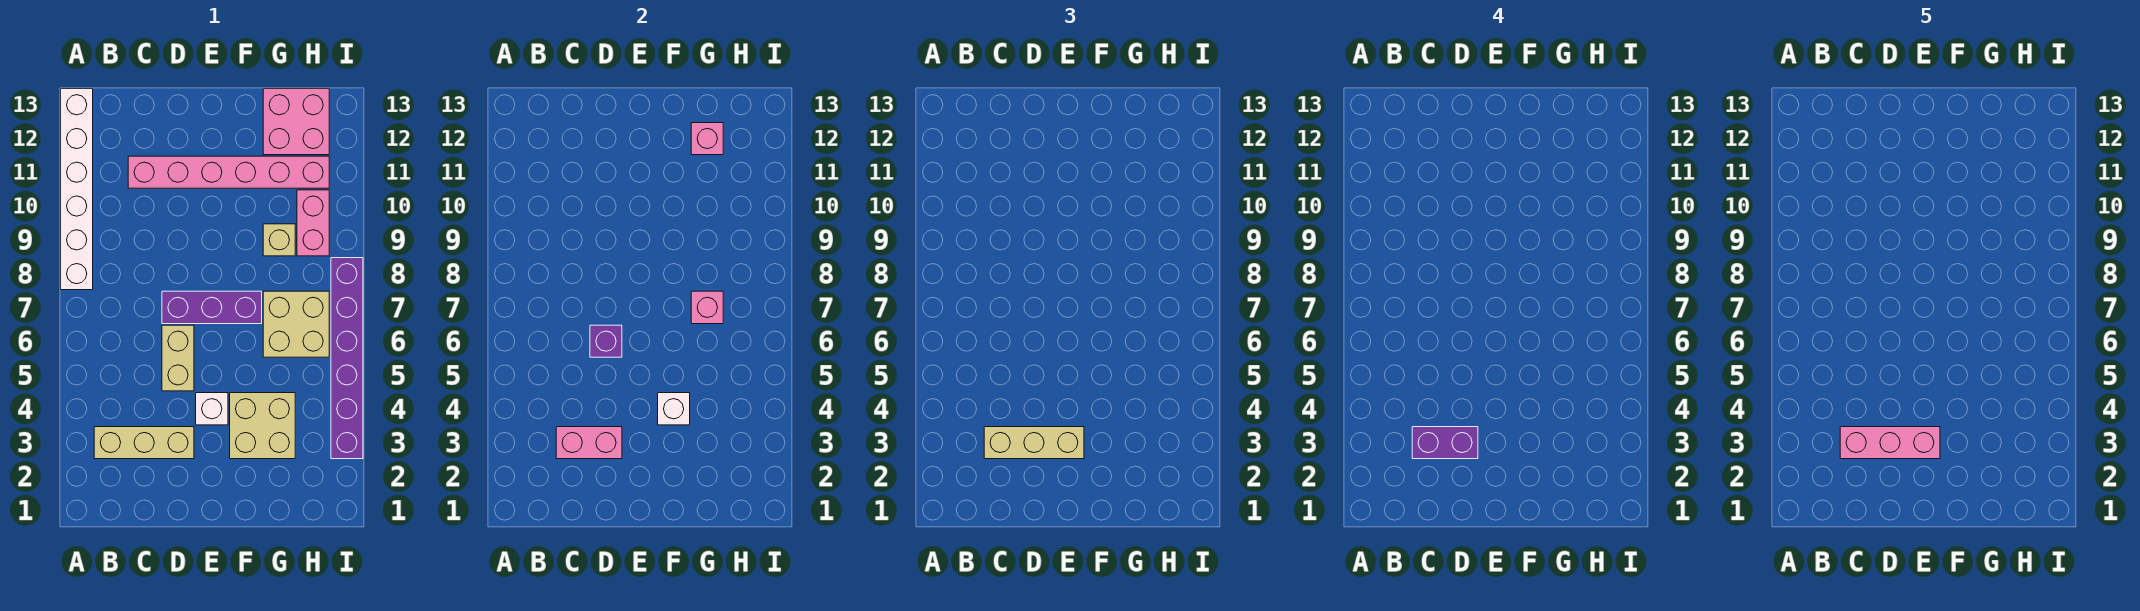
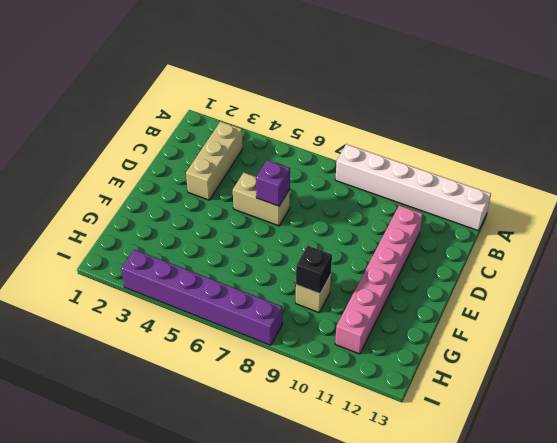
black 1x1 brick [296,245,332,294] -> none
none -> purple 1x3 brick [162,291,262,324]
none -> white 1x1 brick [196,393,228,425]
none -> tan 2x2 brick [230,393,295,459]

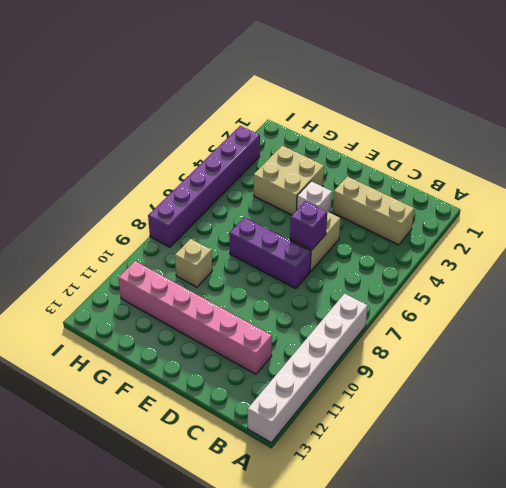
none -> tan 2x2 brick [263,291,329,357]
none -> pink 2x2 brick [263,89,329,155]
none -> pink 1x2 brick [297,190,329,256]

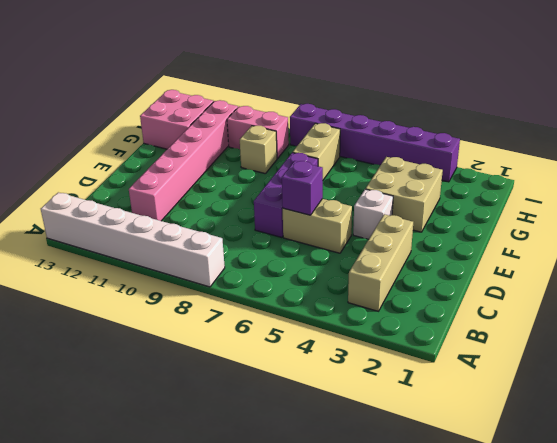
tan 1x2 brick [293,123,340,180] -> tan 2x2 brick [263,291,329,357]
none -> pink 1x2 brick [556,427,622,459]
none -> white 1x1 brick [658,393,690,425]
none -> pink 1x1 brick [691,291,723,324]

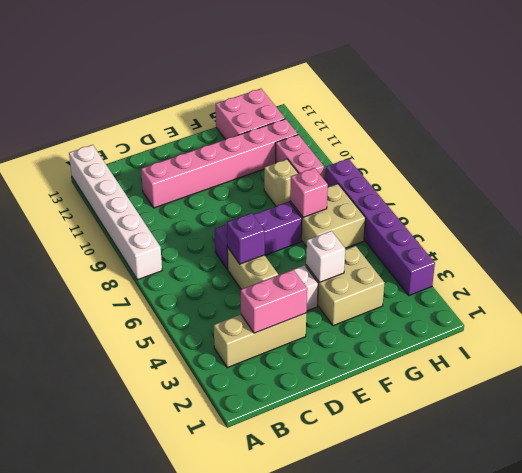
none -> pink 1x1 brick [691,123,723,155]
none -> tan 1x3 brick [984,427,1084,459]
none -> purple 1x2 brick [1412,427,1478,459]

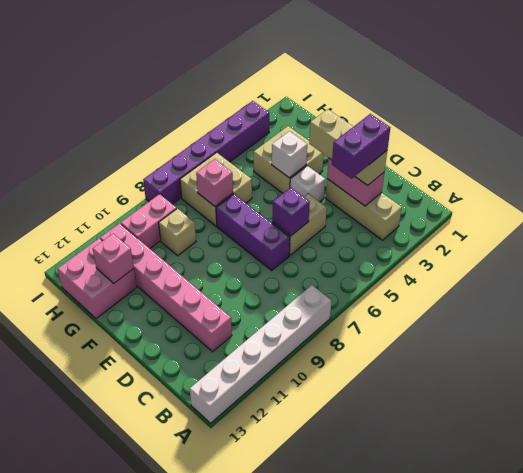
purple 1x2 brick [332,114,390,179] -> purple 1x2 brick turned to [1412,427,1478,459]
none -> pink 1x3 brick [1840,427,1940,459]

